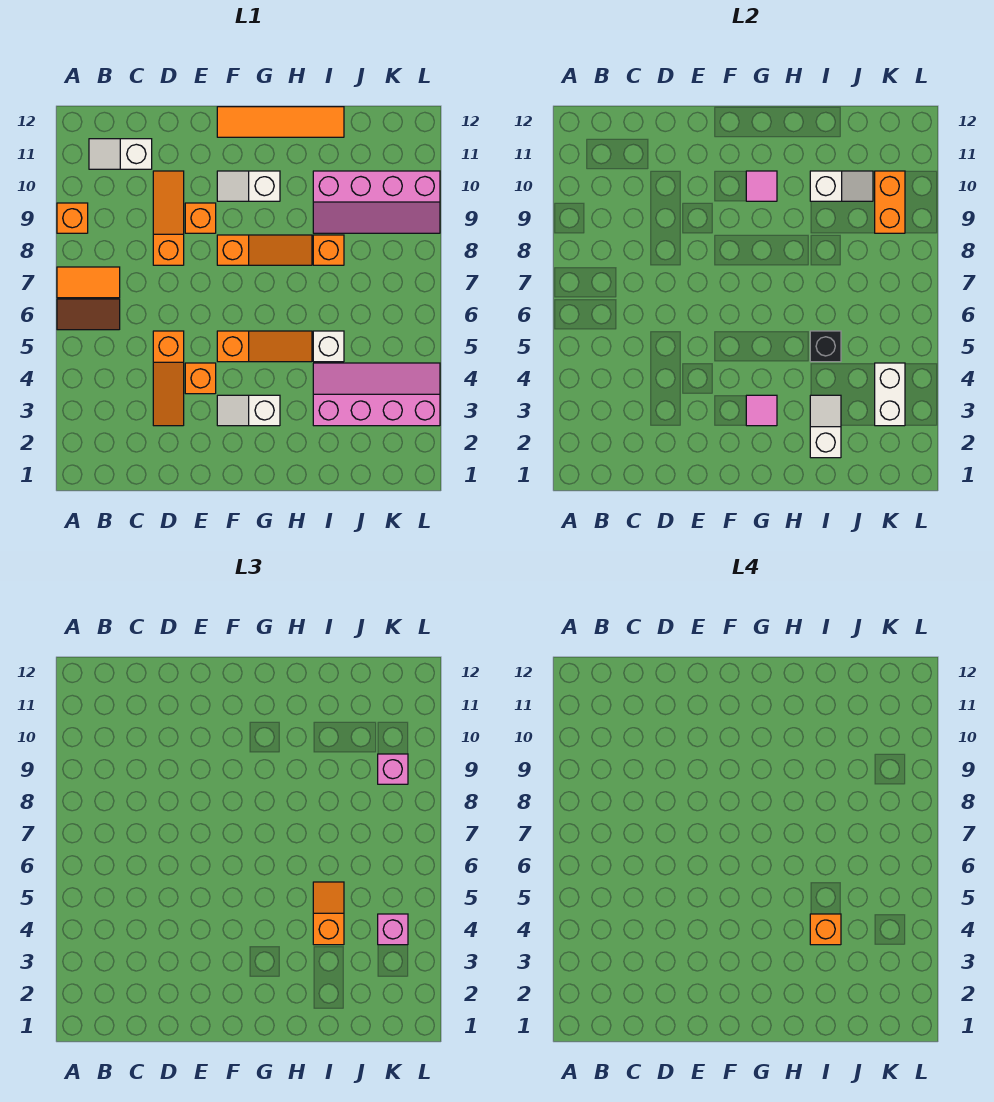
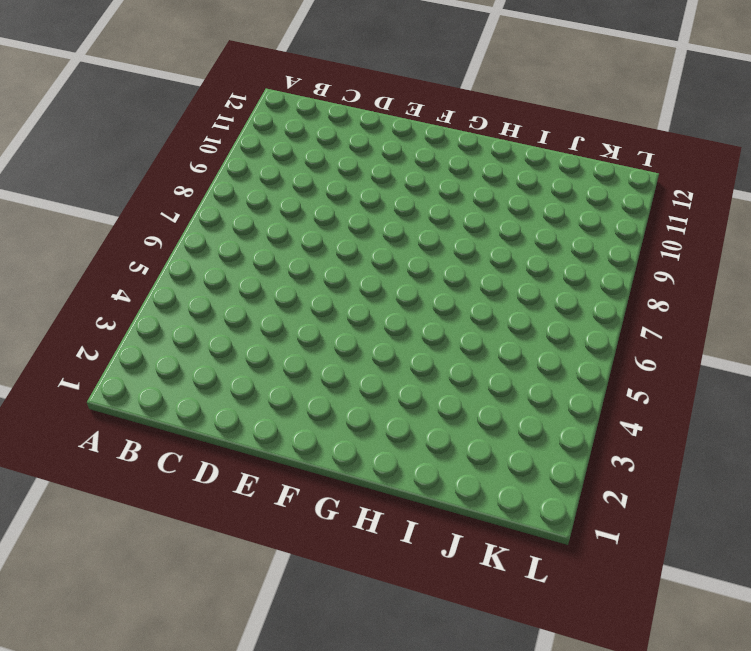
none -> brown 1x2 tile [57,299,120,330]
none -> orange 1x2 tile [57,267,120,298]
none -> orange 1x1 brick [57,203,88,233]

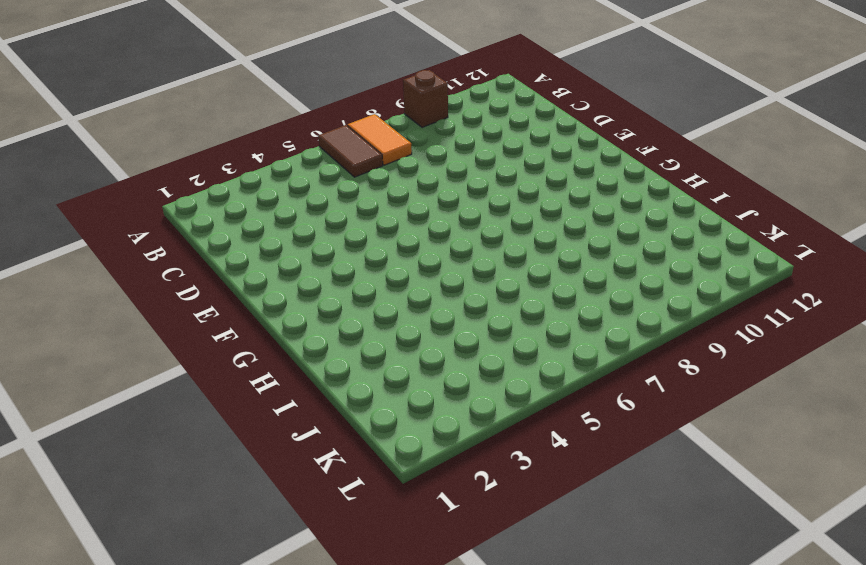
brown 1x1 brick [403,70,448,127] -> orange 1x1 brick [57,203,88,233]
none -> white 1x2 slope [89,139,152,169]
none -> orange 1x3 slope [153,331,184,426]
none -> orange 1x3 slope [153,171,184,265]

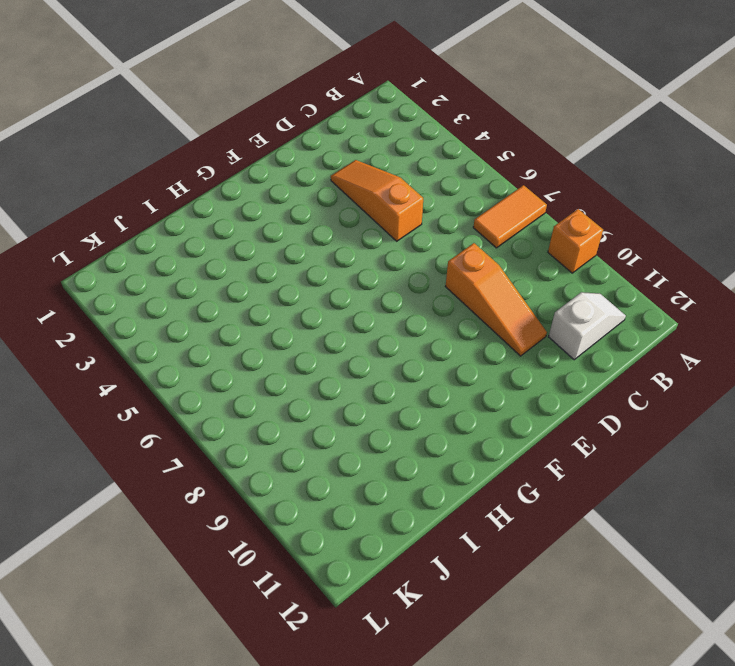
none -> brown 1x2 tile [57,299,120,330]
none -> orange 1x1 brick [185,363,216,394]
none -> orange 1x1 brick [185,203,216,233]

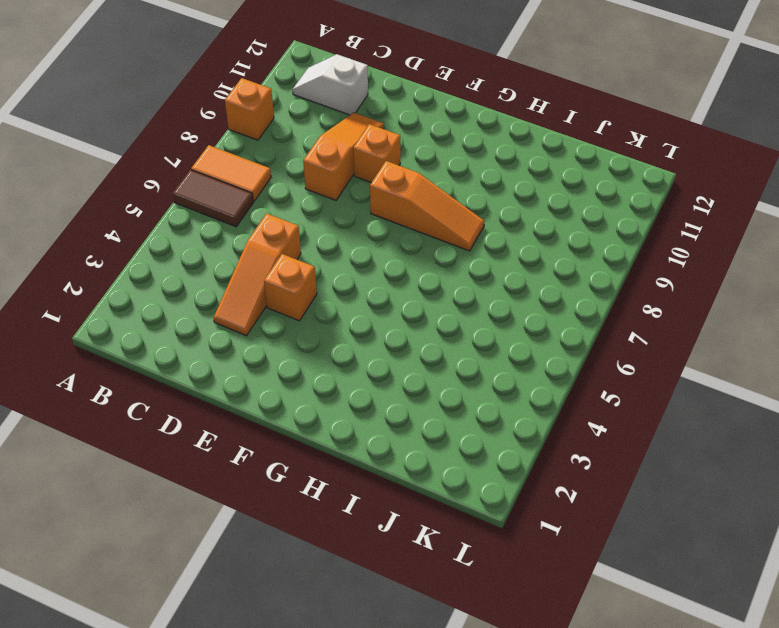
none -> white 1x2 slope [217,395,280,426]
none -> orange 1x3 slope [217,331,312,362]
none -> white 1x2 slope [217,171,280,201]

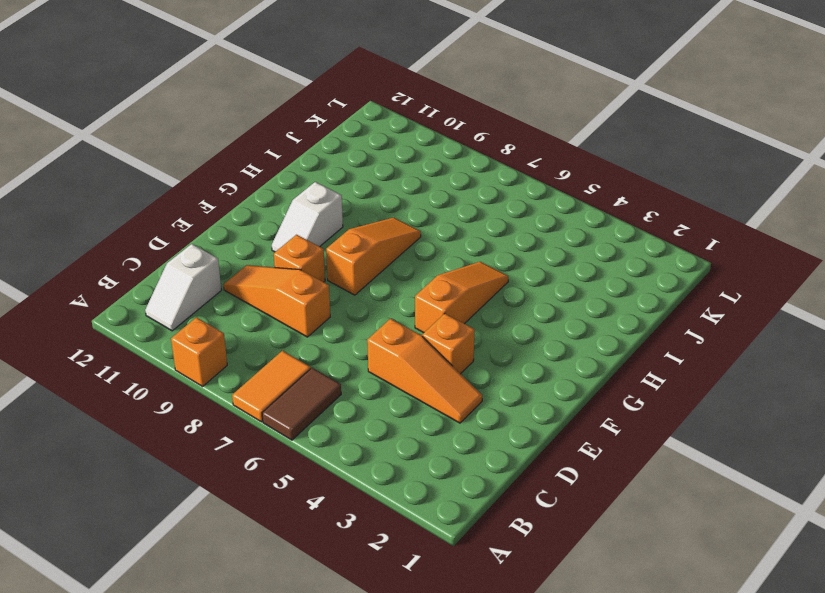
none -> white 1x2 slope [217,395,280,426]
none -> orange 1x4 tile [217,107,344,137]
none -> pink 2x4 slope [313,363,440,426]

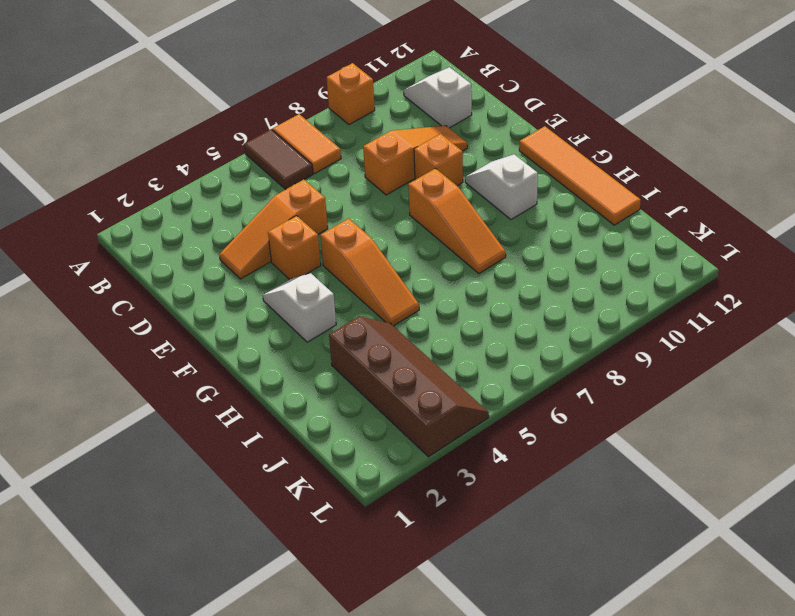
brown 2x4 slope [329,316,489,457] -> pink 2x4 slope [313,363,440,426]
none -> white 1x1 brick [313,331,344,362]
none -> orange 1x1 brick [313,235,344,265]
none -> pink 2x4 slope [313,171,440,233]

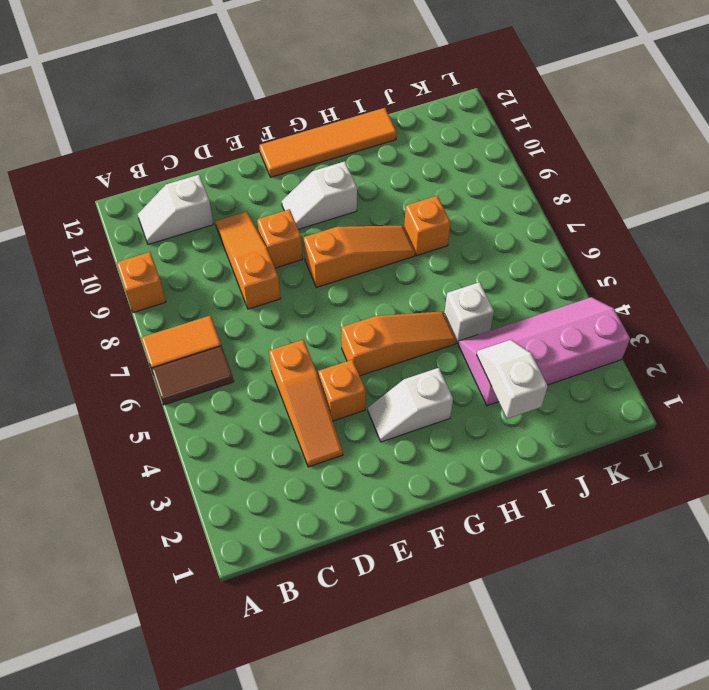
none -> pink 2x4 slope [313,171,440,233]
none -> pink 1x1 tile [746,395,777,426]
none -> pink 1x1 tile [746,171,777,201]

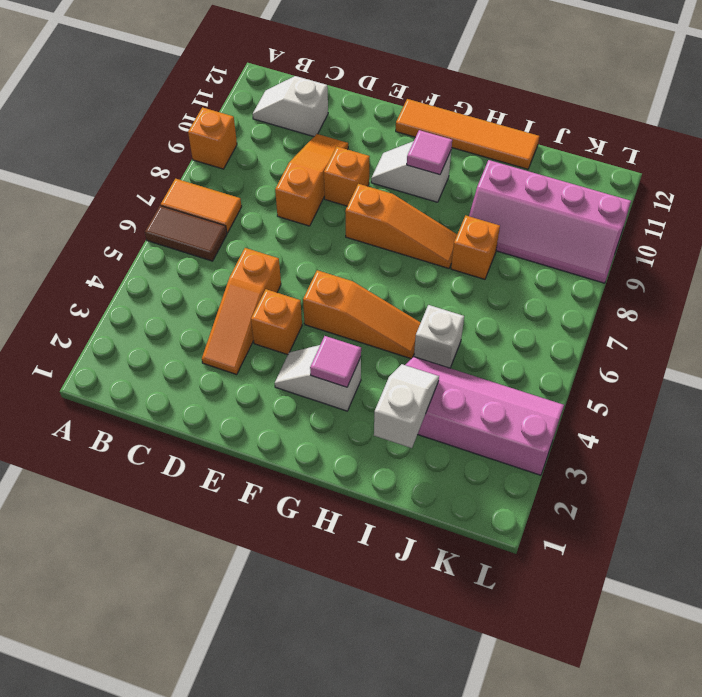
none -> black 1x1 brick [810,331,841,362]
none -> white 1x2 slope [810,171,873,201]
none -> white 1x2 brick [875,363,905,426]

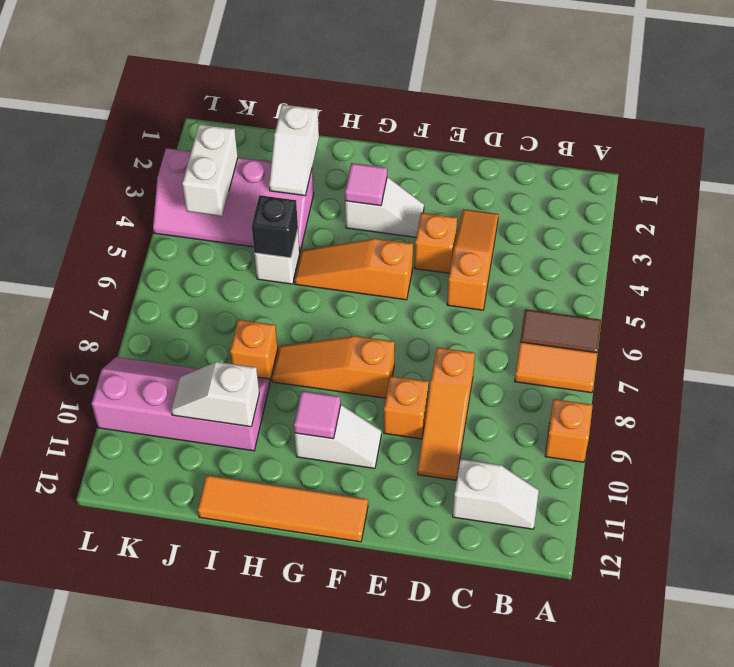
none -> orange 1x2 brick [875,171,905,233]
none -> orange 1x2 slope [313,882,344,945]
none -> pink 1x1 brick [378,914,408,945]

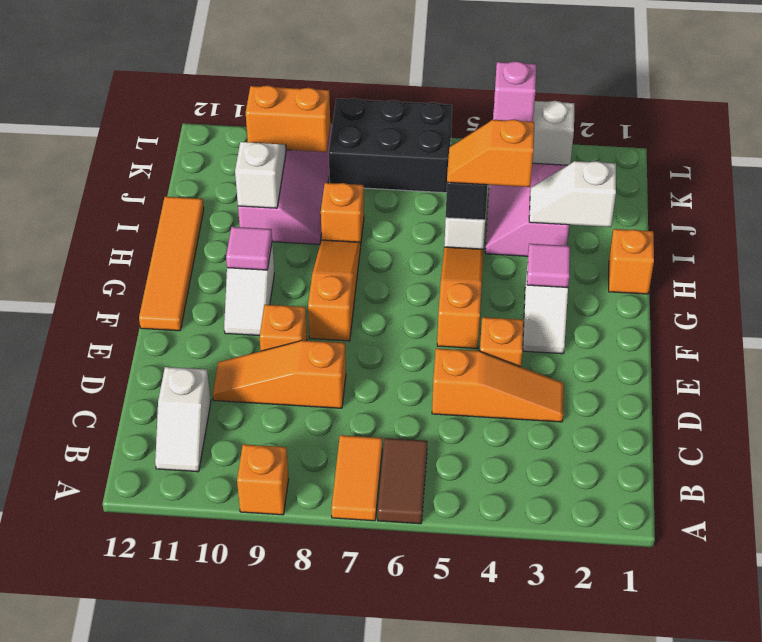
orange 1x1 brick [609,229,654,294] -> orange 1x1 brick moved to [810,914,841,945]
black 2x3 brick [329,98,452,193] -> none
none -> pink 1x1 brick [378,754,408,784]

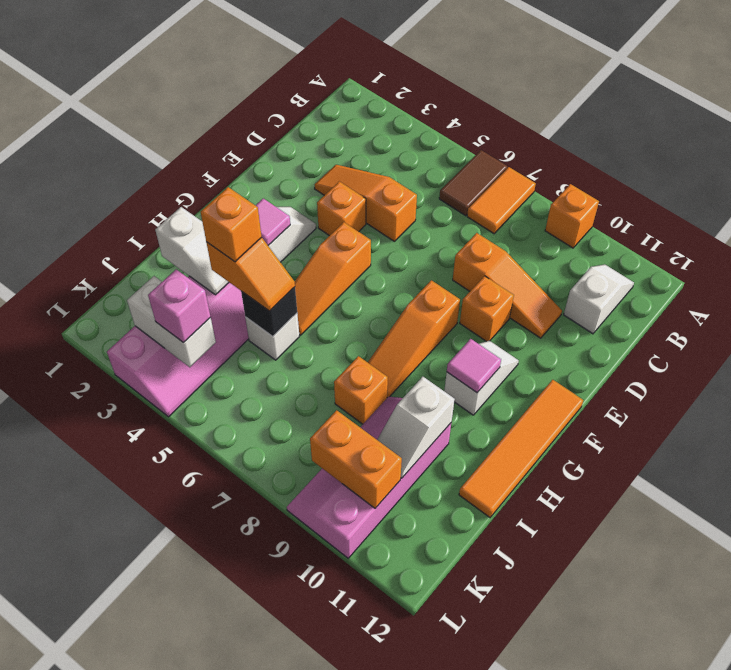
none -> pink 1x1 brick [378,754,408,784]

